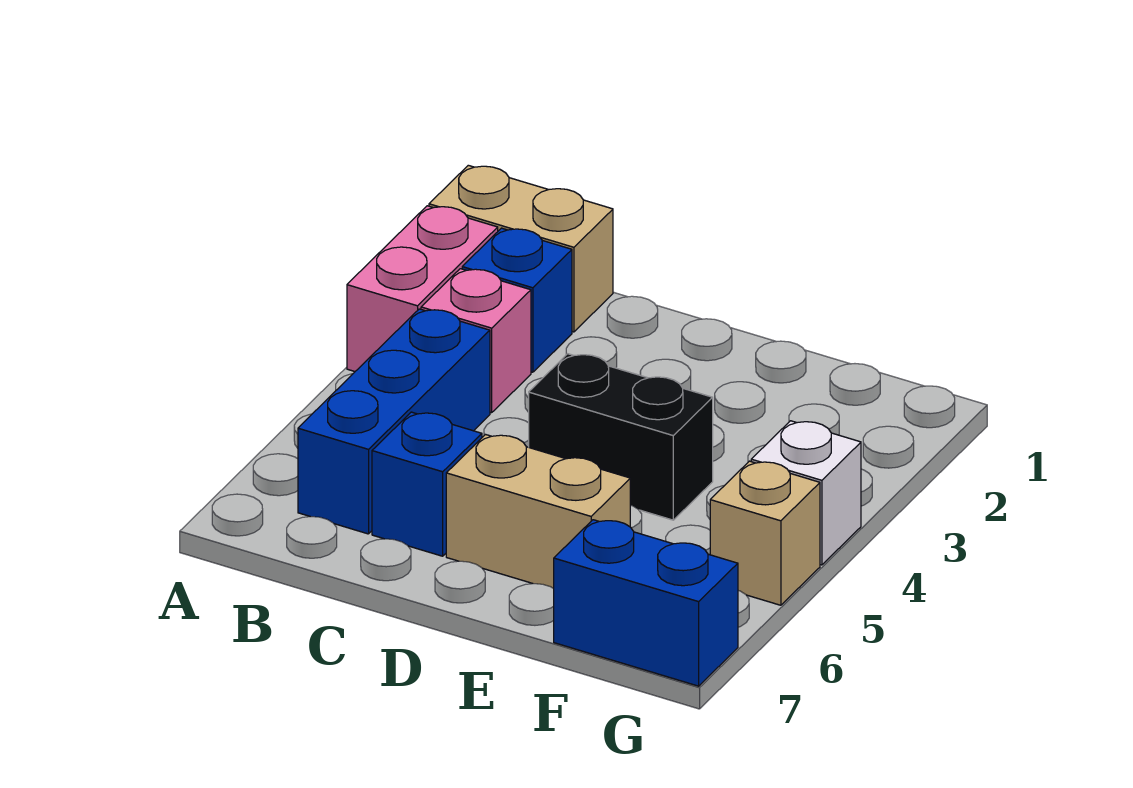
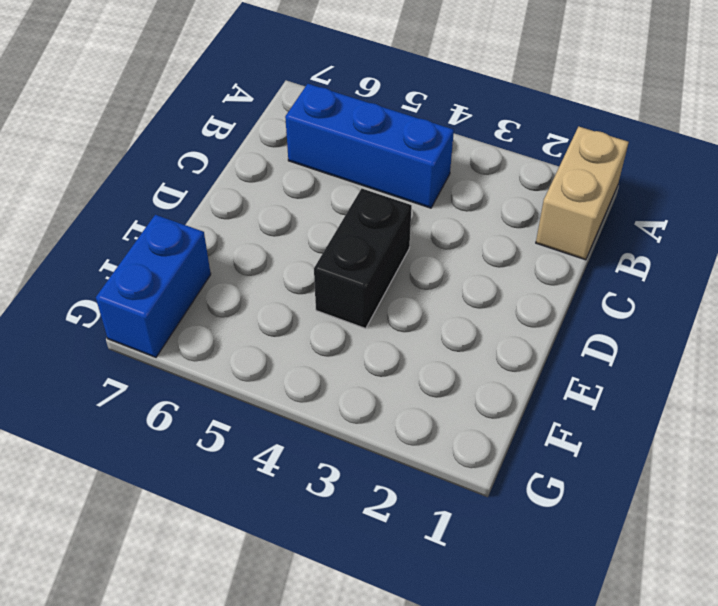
none -> pink 1x2 brick [347,206,498,371]
none -> blue 1x1 brick [462,228,572,372]

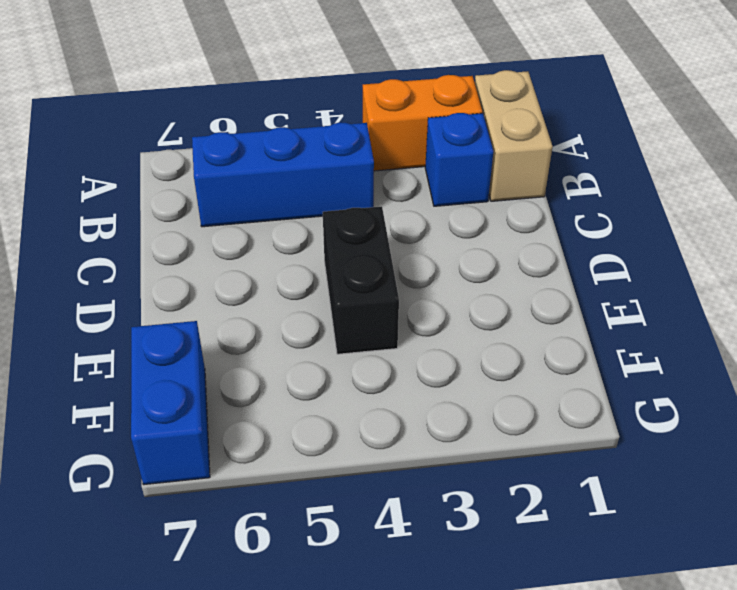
orange 1x2 brick [363,75,482,171] -> pink 1x2 brick [347,206,498,371]
none -> pink 1x1 brick [421,269,531,413]
none -> blue 1x1 brick [372,412,482,556]

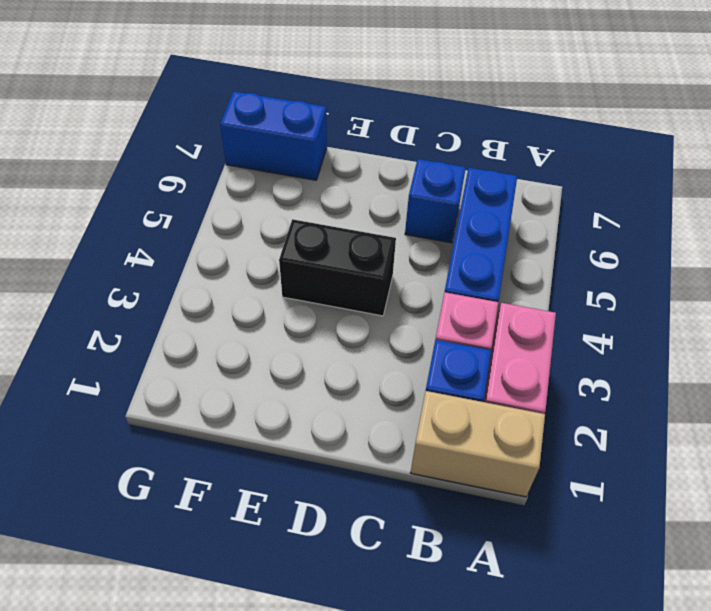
none -> tan 1x2 brick [446,435,630,589]
none -> white 1x1 brick [751,421,861,565]

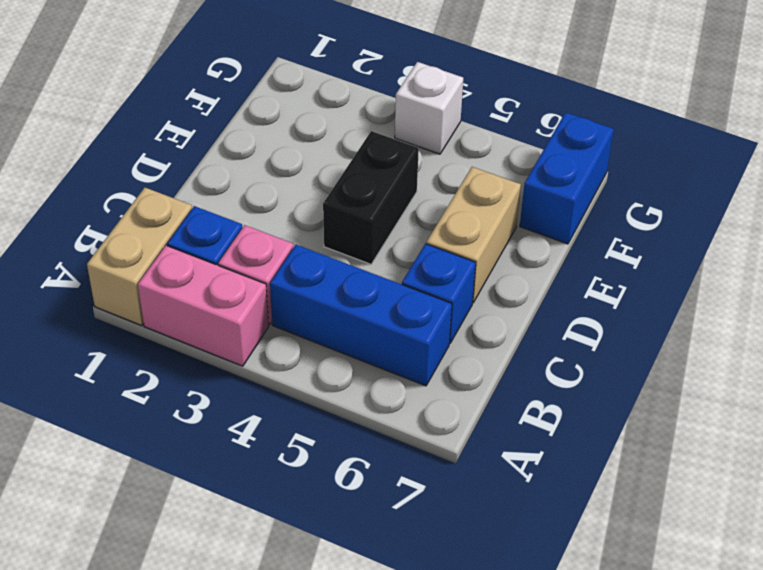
none -> tan 1x1 brick [710,461,820,605]

